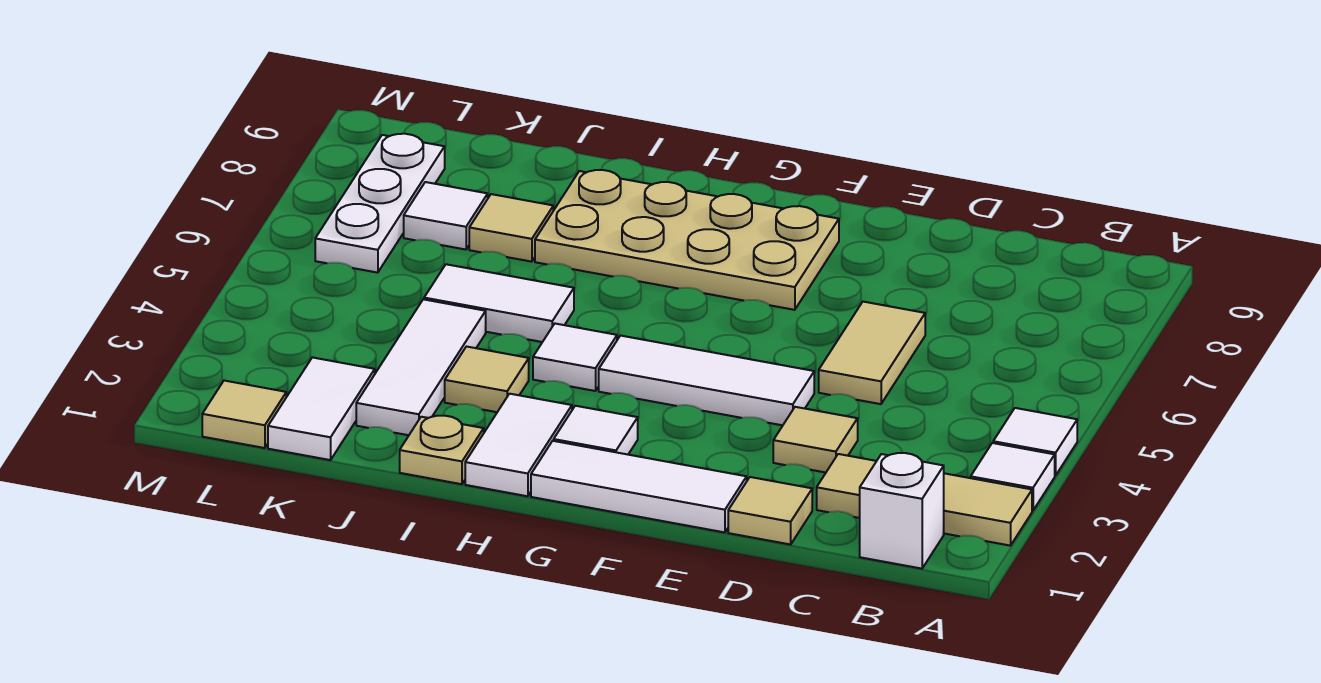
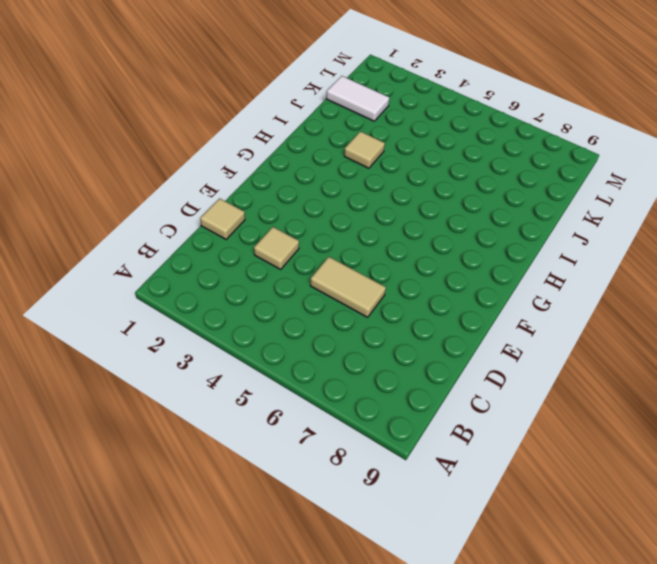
none -> tan 1x3 tile [817,454,1032,546]
none -> white 1x1 tile [971,443,1055,510]
none -> white 1x1 tile [993,408,1077,475]

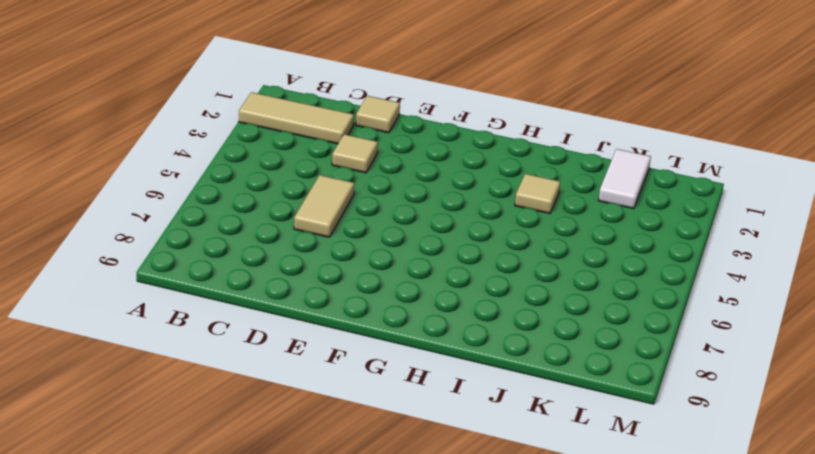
none -> white 1x1 tile [971,443,1055,510]
none -> white 1x1 tile [993,408,1077,475]
none -> white 1x1 brick [860,453,944,569]

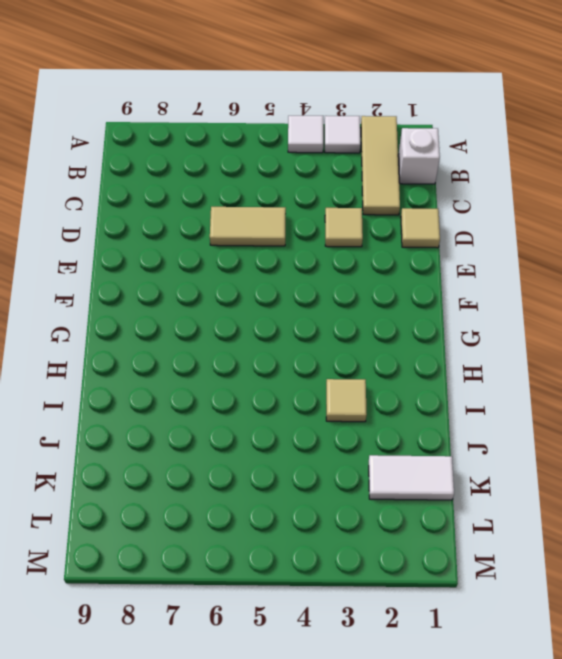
none -> white 1x3 tile [531,441,747,532]
none -> white 1x3 tile [599,336,814,425]
none -> tan 2x4 plate [535,170,839,310]

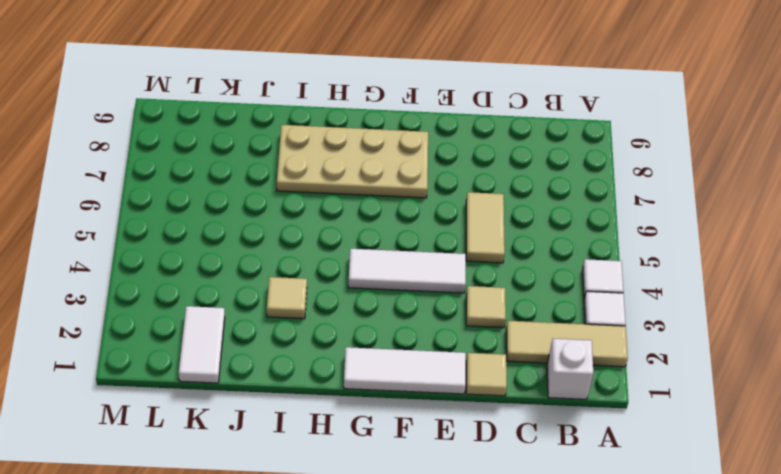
none -> white 1x1 tile [554,406,638,454]
none -> white 1x2 tile [465,394,572,496]
none -> white 1x1 tile [533,324,617,391]

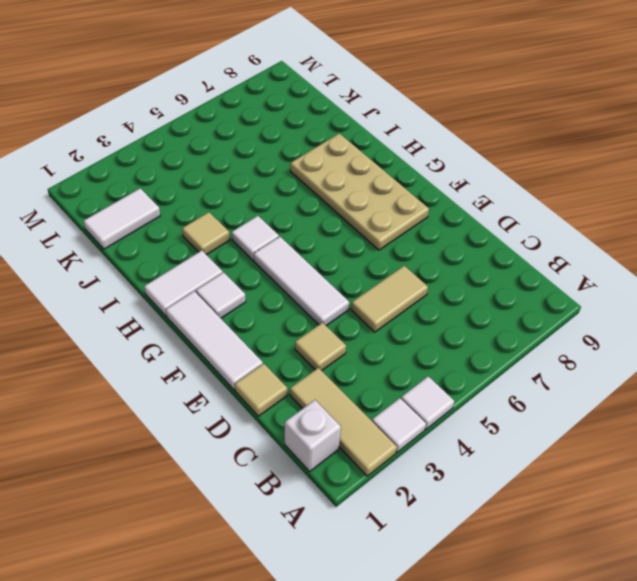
none -> tan 1x1 plate [400,416,484,484]
none -> white 1x2 tile [424,264,574,342]
none -> white 1x3 tile [356,299,486,435]

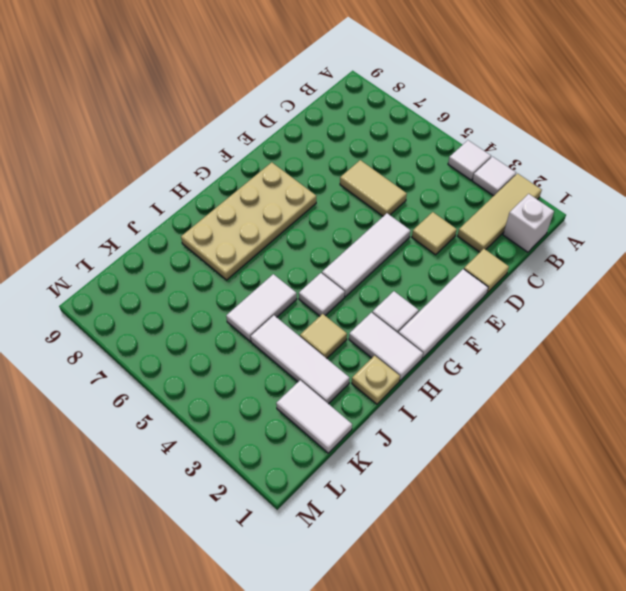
none -> tan 1x1 tile [469,194,553,262]
none -> white 1x1 tile [404,182,488,250]
none -> tan 1x1 tile [202,381,286,448]

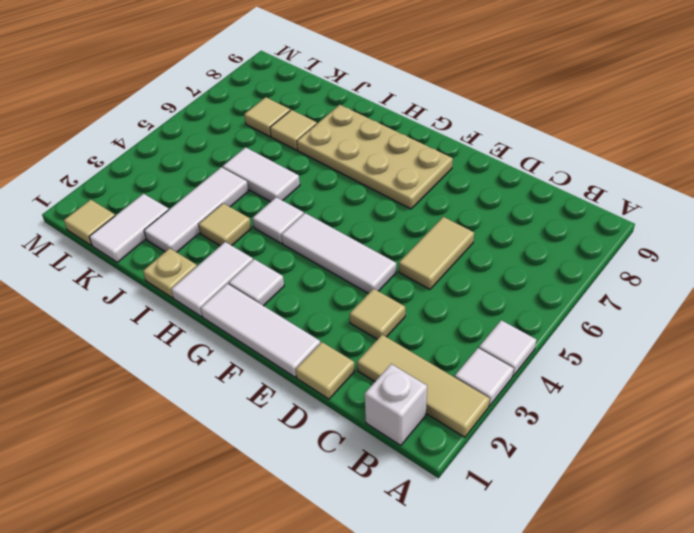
tan 1x1 tile [244,97,290,137] -> white 1x1 tile [404,182,488,250]
none -> white 1x3 plate [315,134,445,273]

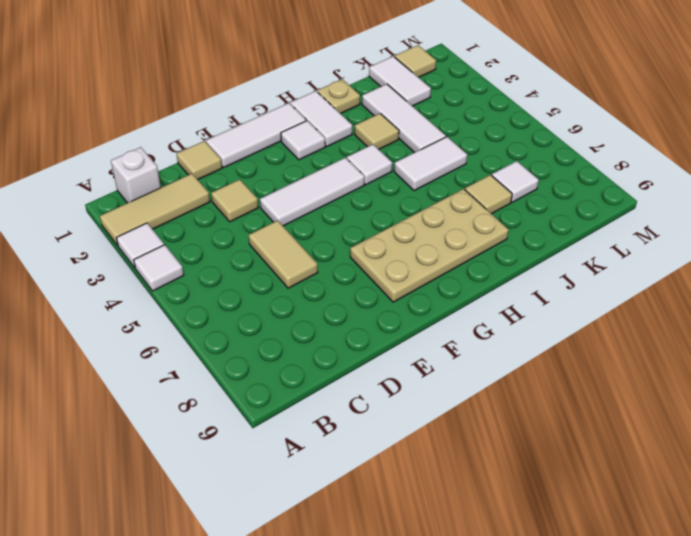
none -> white 1x3 plate [315,134,445,273]

